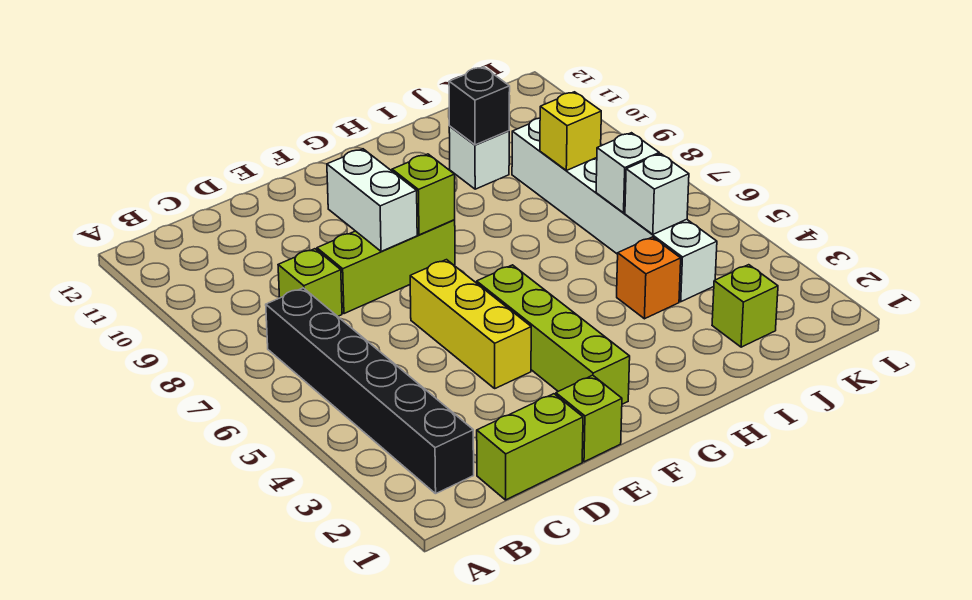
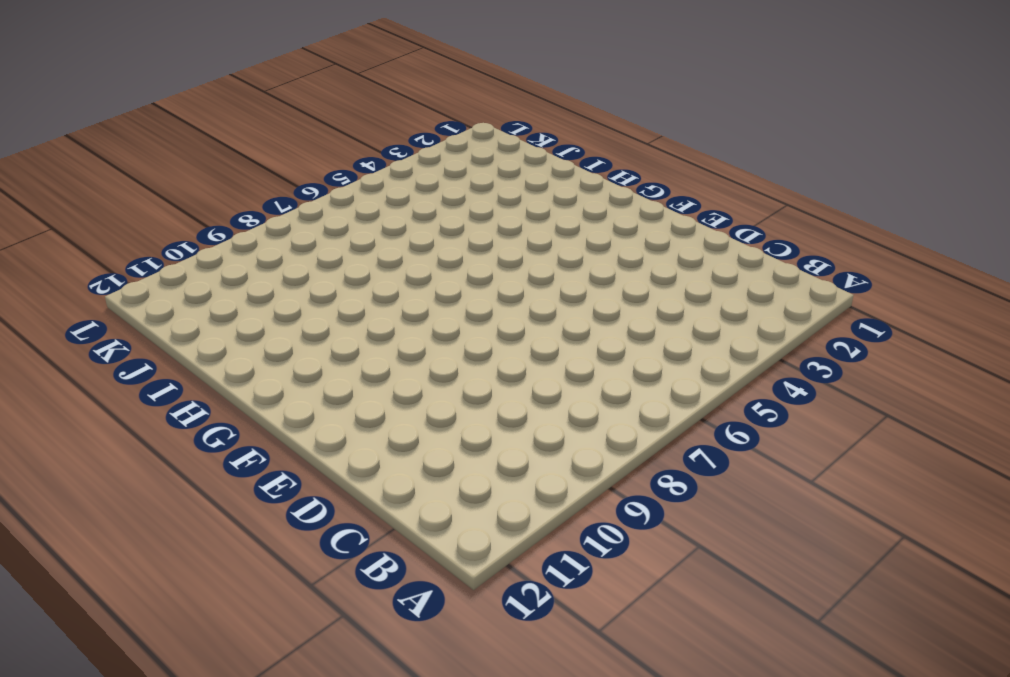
none -> black 1x6 brick [266,288,474,494]
none -> lime 1x2 brick [477,394,583,500]
none -> lime 1x1 brick [278,249,342,316]

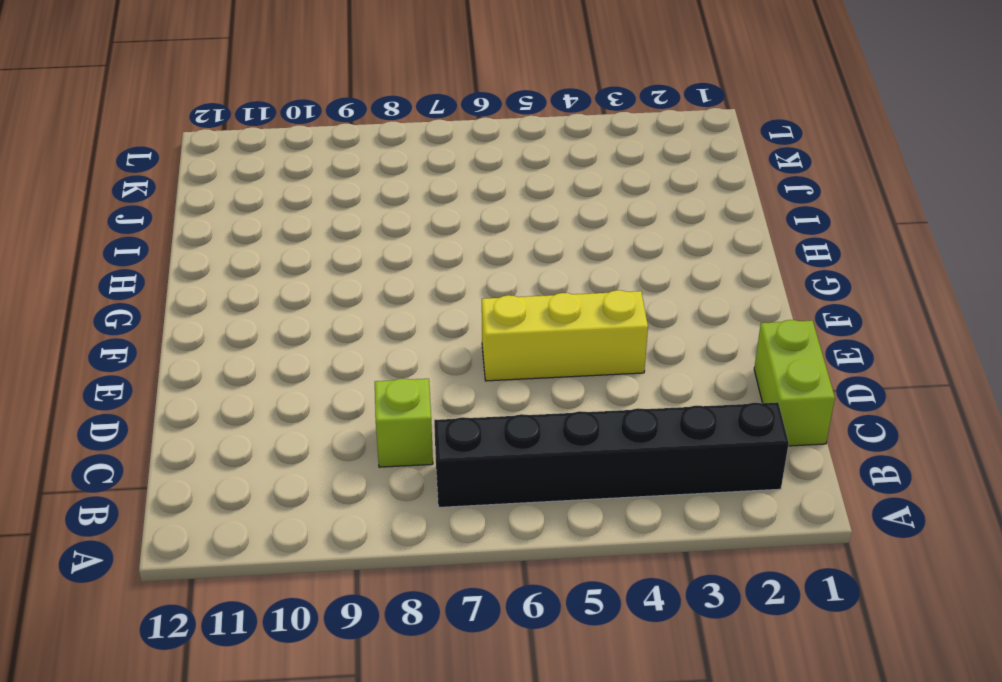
none -> lime 1x3 brick [317,220,455,314]
none -> lime 1x1 brick [556,375,622,462]
none -> lime 1x4 brick [477,265,630,404]

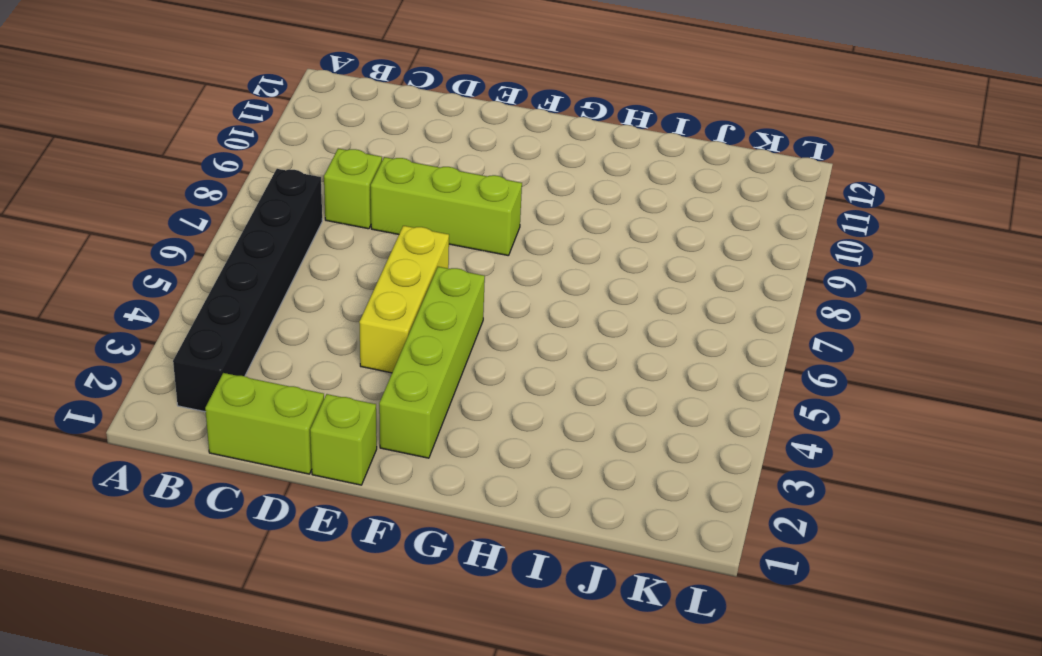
none -> orange 1x1 brick [617,237,681,319]
none -> white 1x1 brick [449,126,509,189]
none -> lime 1x1 brick [712,265,778,347]

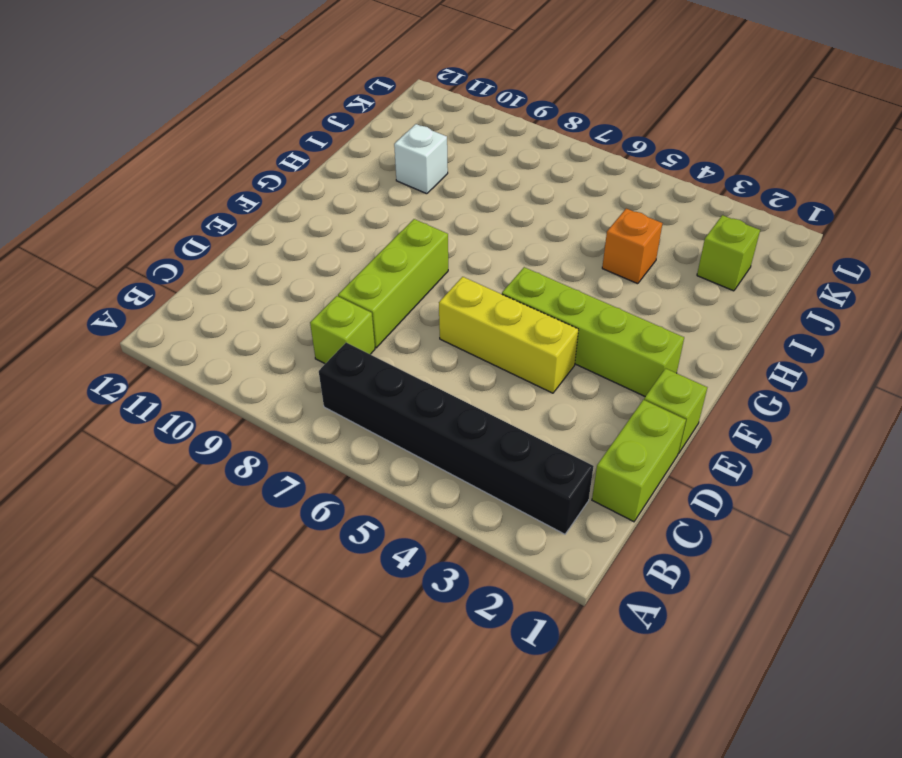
none -> white 1x6 brick [512,118,717,302]
none -> white 1x2 brick [327,149,417,251]
none -> lime 1x1 brick [392,154,455,235]

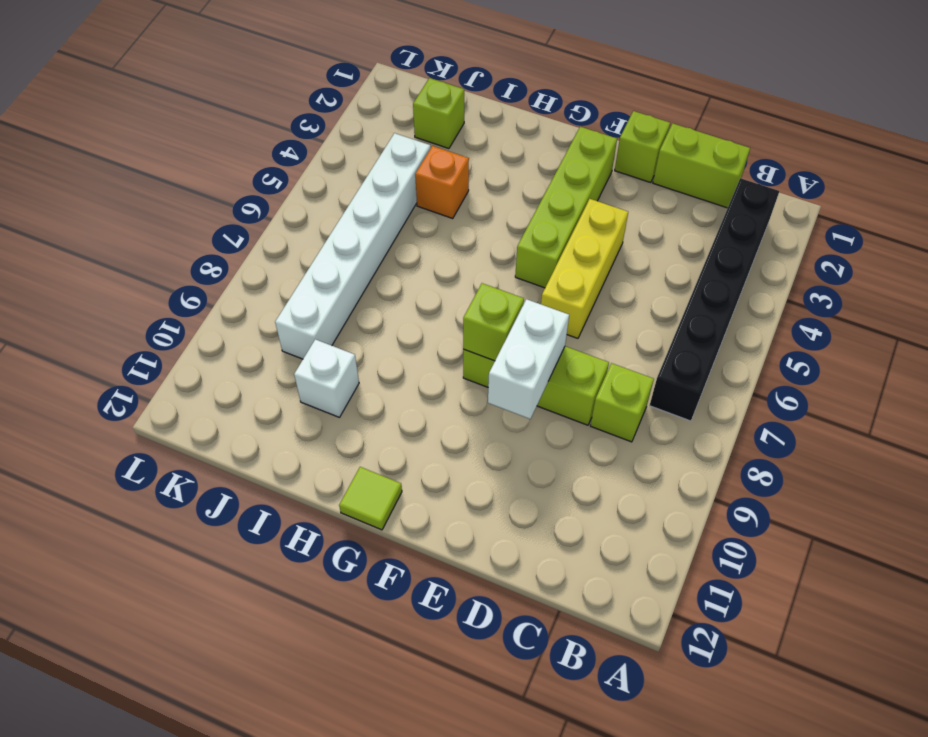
lime 1x1 tile [339,467,402,530] -> none
none -> black 1x1 brick [449,67,510,145]
none -> white 1x1 brick [625,154,689,234]
none -> white 1x1 brick [596,133,659,213]

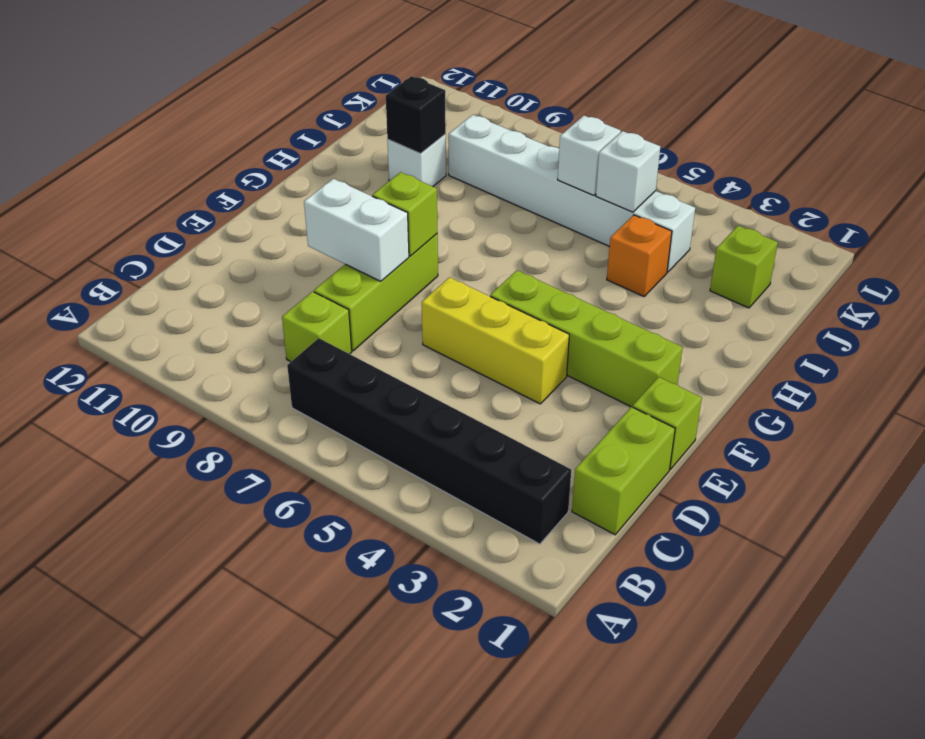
none -> yellow 1x1 brick [540,92,601,171]

